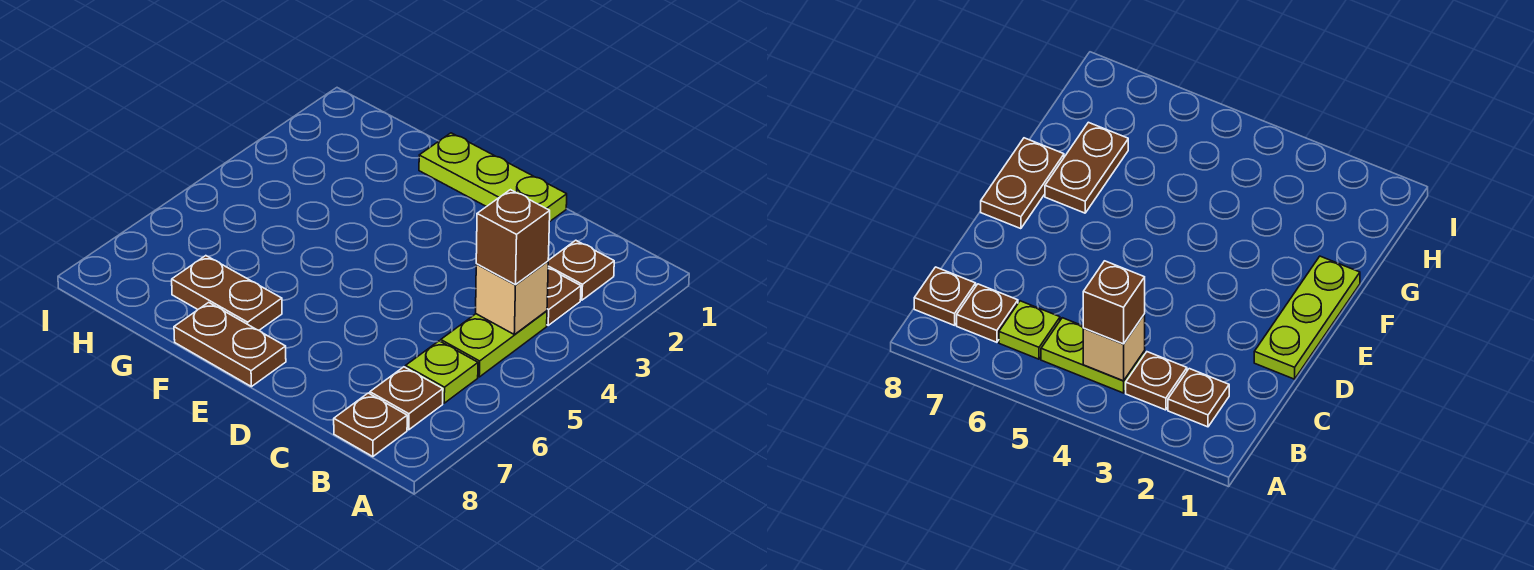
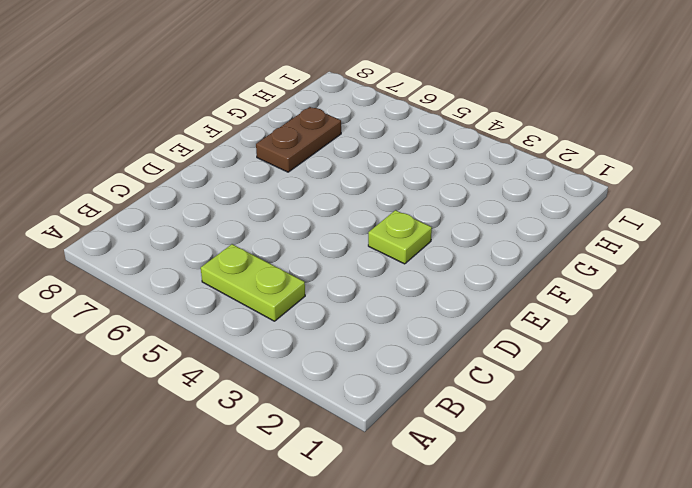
lime 1x1 plate [368,210,432,264] -> lime 1x1 plate moved to [406,341,478,403]
none -> brown 1x1 plate [548,240,614,300]
none -> brown 1x1 plate [547,269,581,325]

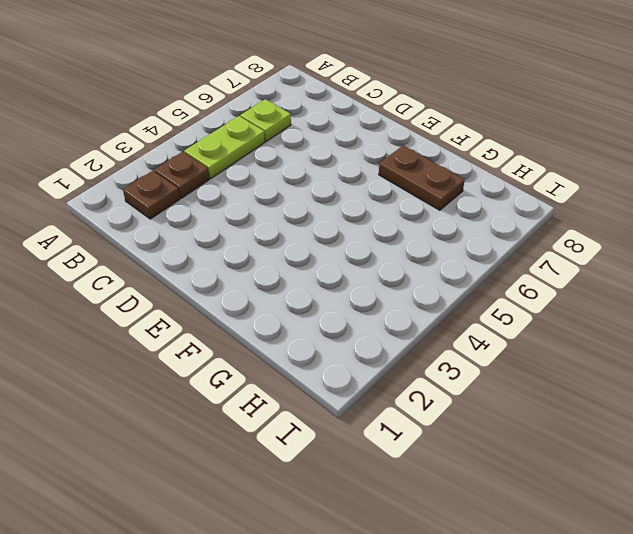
none -> brown 1x1 plate [370,367,443,430]
none -> brown 1x1 plate [334,393,407,457]

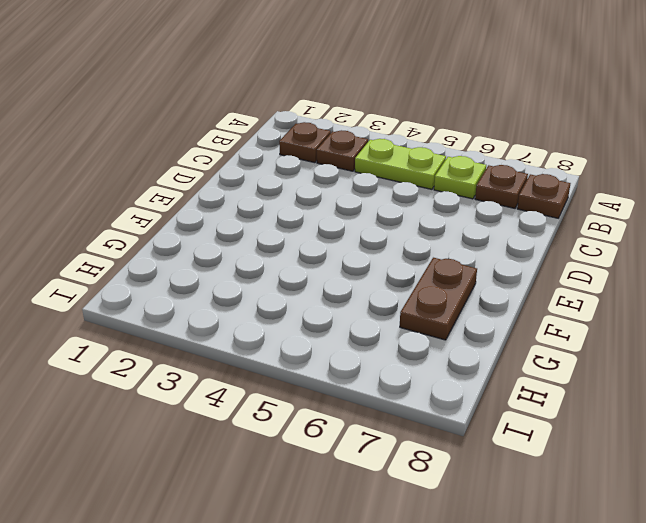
none -> lime 1x3 plate [419,133,567,222]
none -> brown 1x2 plate [174,302,286,387]

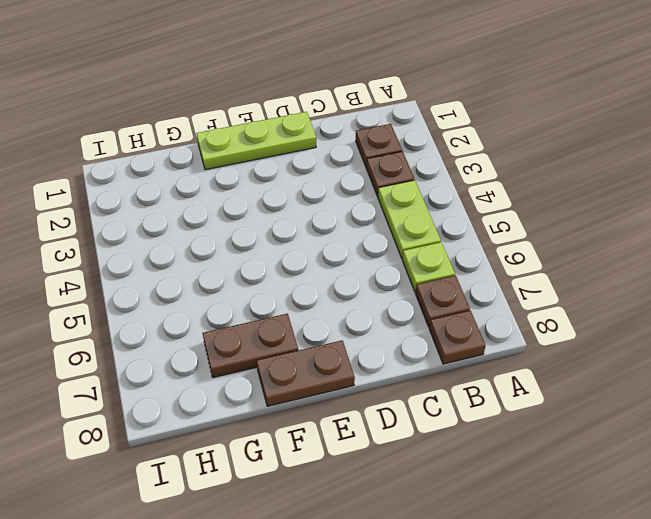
none -> tan 1x1 brick [476,261,549,334]
none -> brown 1x1 brick [476,190,550,285]

